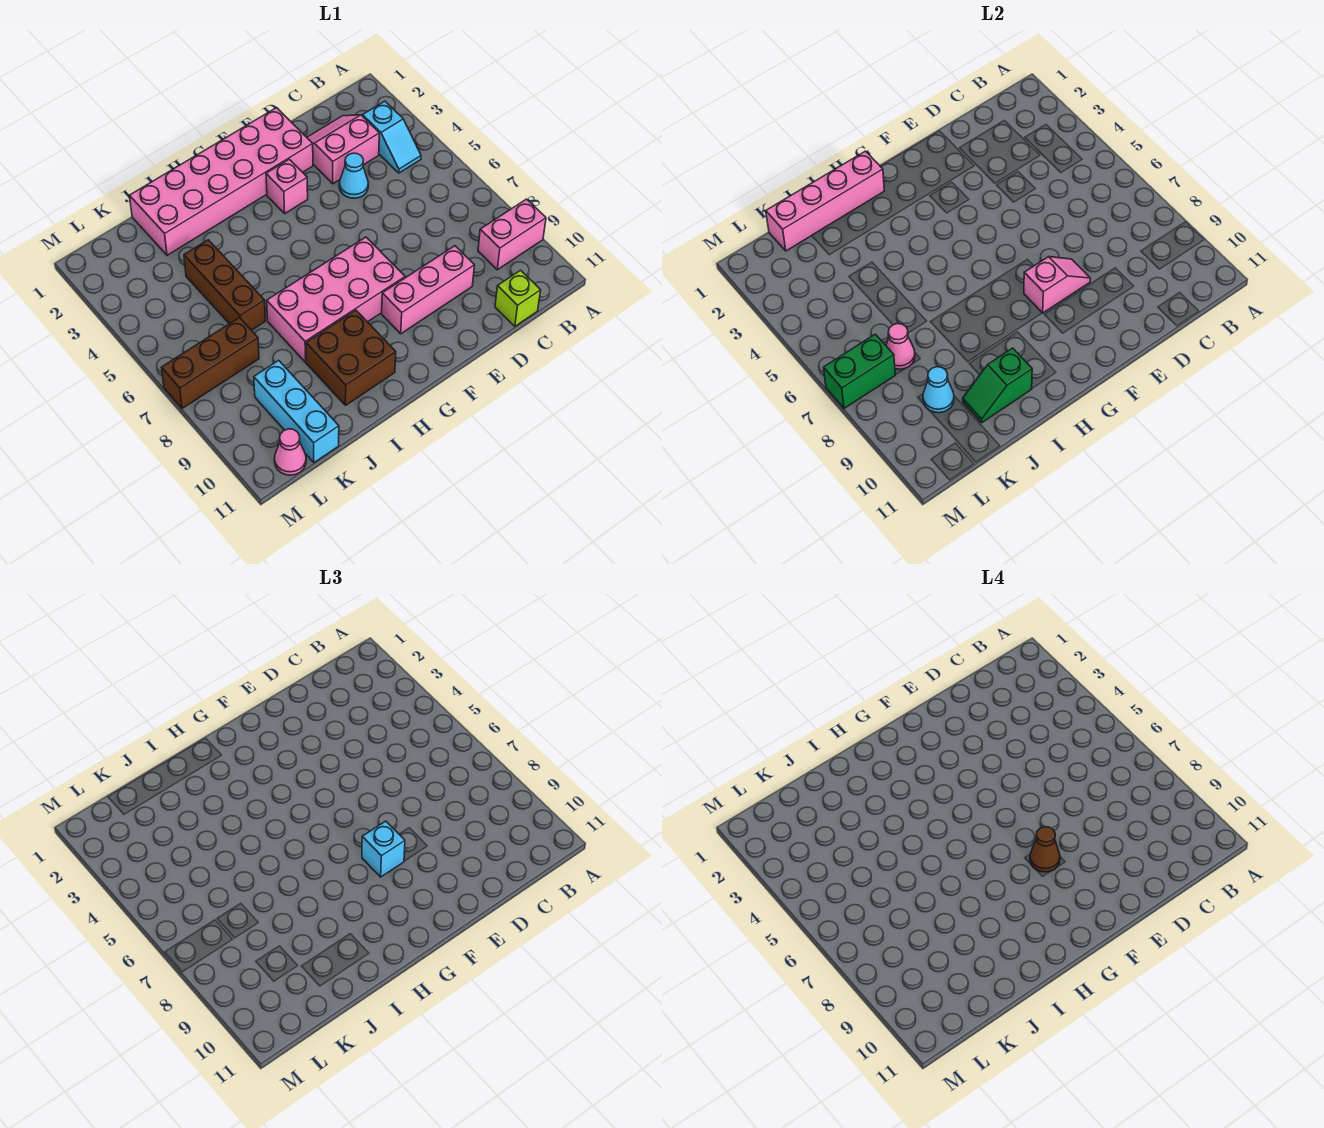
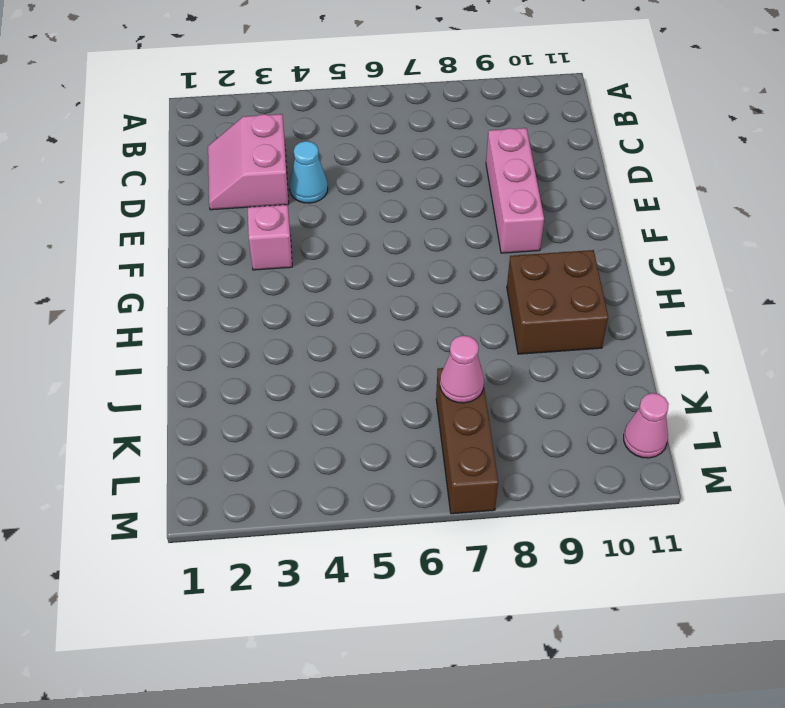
none -> pink 1x2 brick [478,199,546,270]
none -> cyan 1x2 slope [362,101,421,173]
none -> lime 1x1 brick [495,270,541,326]

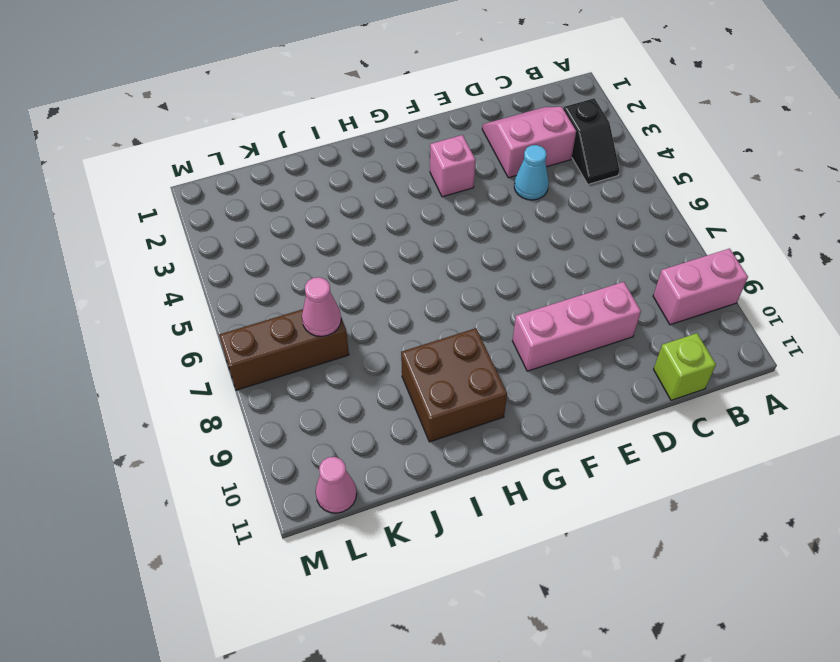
black 1x2 slope [563,98,619,184] -> cyan 1x2 slope [362,101,421,173]
none -> pink 2x6 brick [129,108,313,255]
none -> pink 2x4 brick [267,237,405,362]
none -> brown 1x3 brick [184,240,265,330]

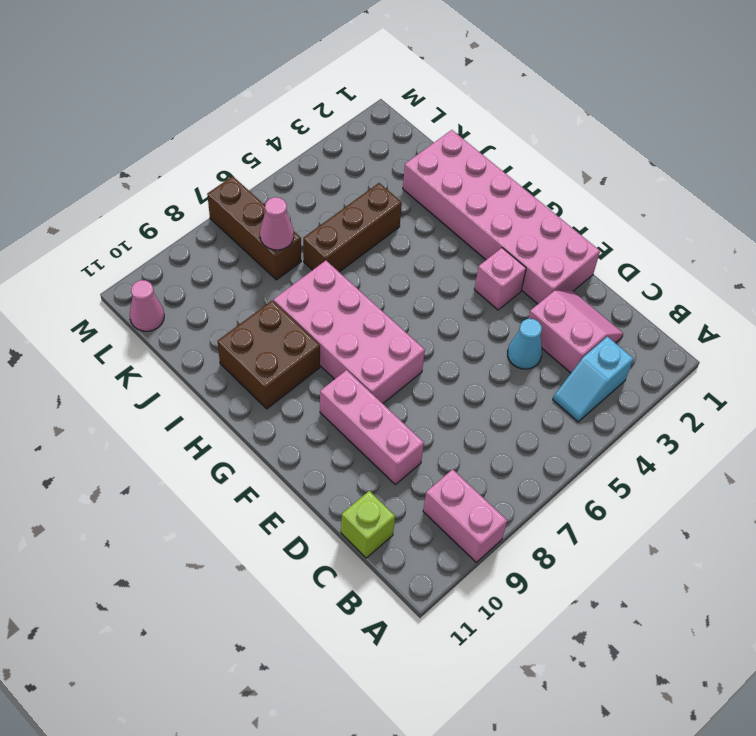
none -> cyan 1x3 brick [254,360,339,463]
none -> pink 1x2 slope [1024,257,1090,313]
none -> pink 1x4 brick [766,151,884,251]

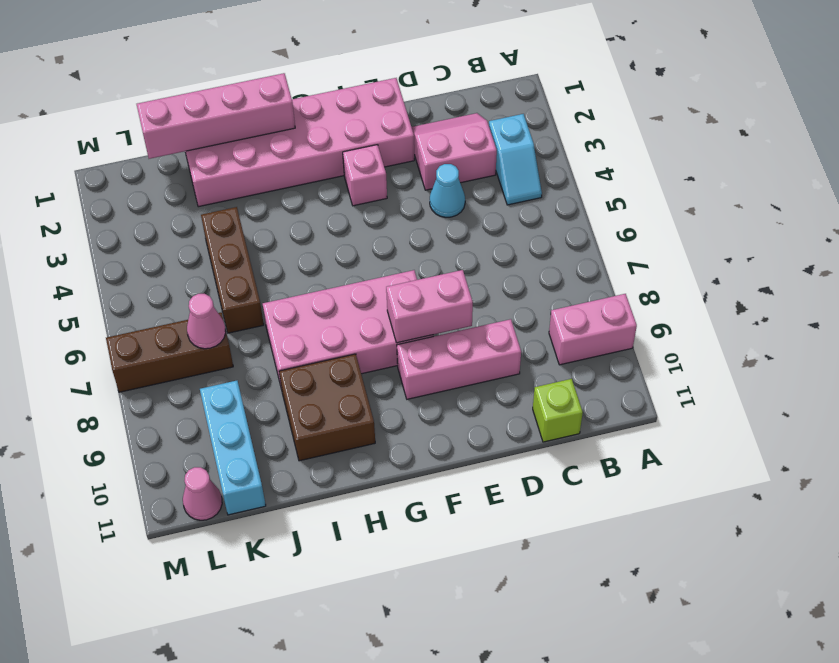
pink 1x2 brick [386,270,473,343] -> pink 1x2 slope [1024,257,1090,313]
none -> green 1x2 slope [963,348,1032,423]
none -> cyan 1x1 cone [923,367,954,413]
none -> green 1x2 brick [824,334,895,408]

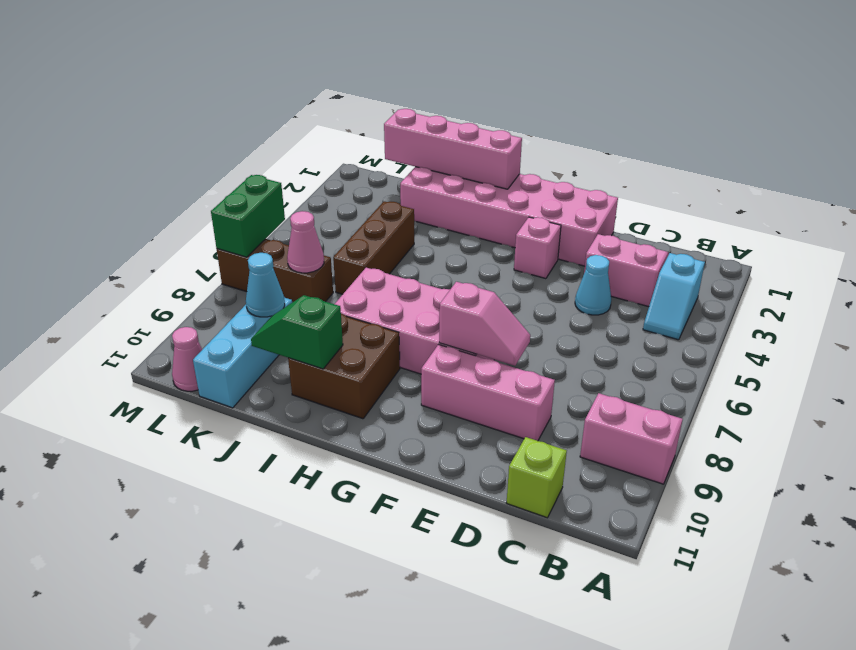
green 1x2 brick [211,175,285,257] -> green 1x2 brick turned to [824,334,895,408]
none -> cyan 1x1 brick [362,821,405,877]
none -> brown 1x1 cone [1030,827,1060,872]

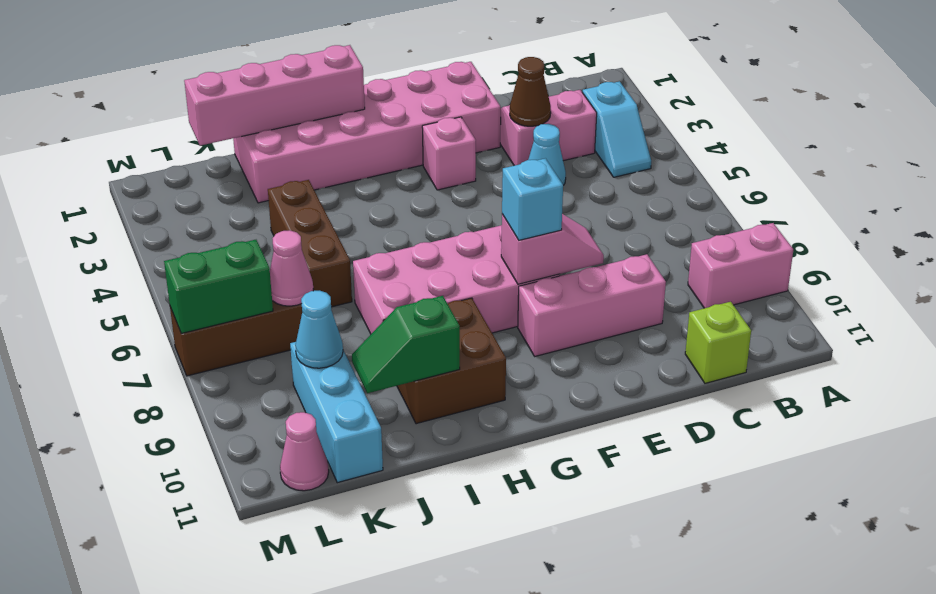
brown 1x1 cone [510,57,551,126] -> brown 1x1 cone moved to [1030,827,1060,872]

